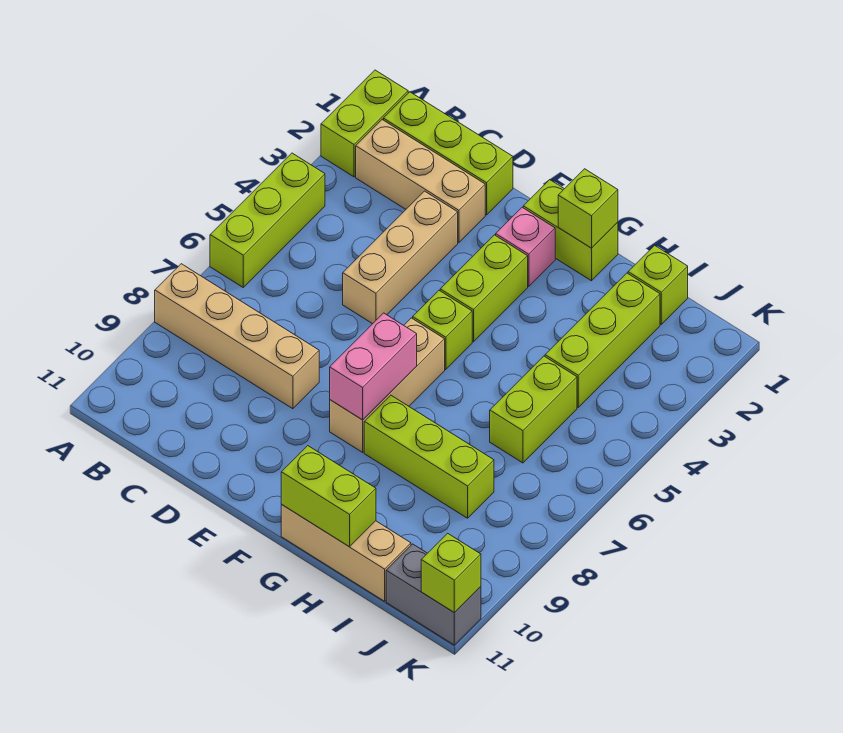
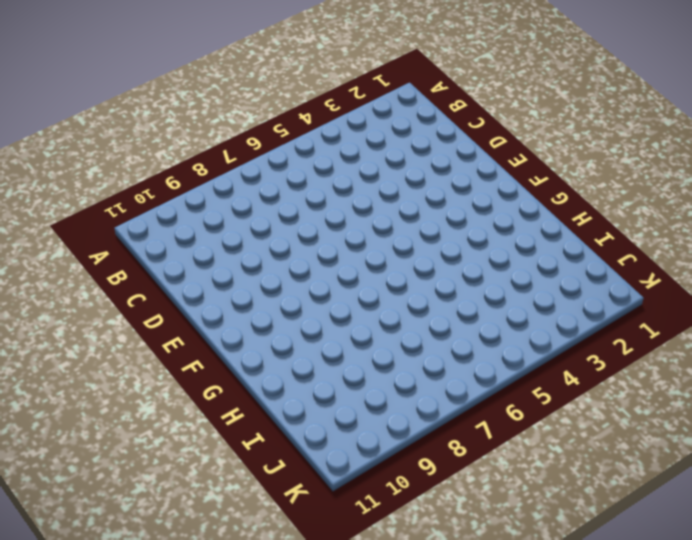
none -> lime 1x2 brick [321,70,408,177]
none -> lime 1x3 brick [210,153,325,287]
none -> tan 1x4 brick [155,264,319,409]

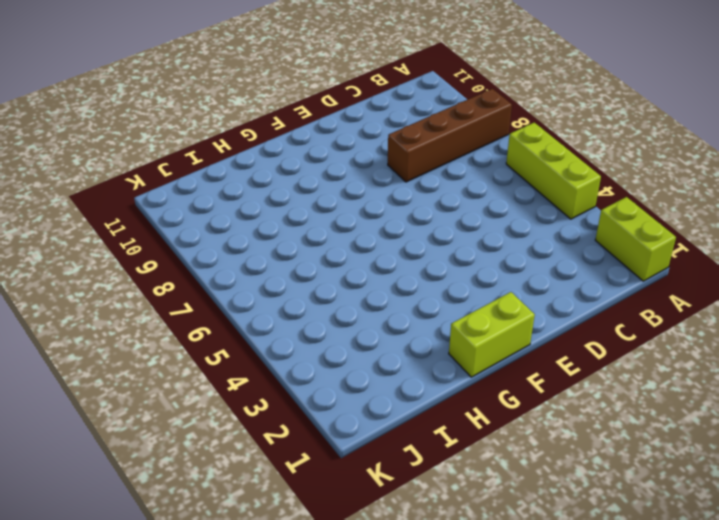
brown 1x4 brick [388,89,512,182] -> tan 1x4 brick [155,264,319,409]
none -> lime 1x3 brick [384,92,513,215]
none -> tan 1x3 brick [356,120,485,243]
none -> tan 1x3 brick [343,191,458,324]

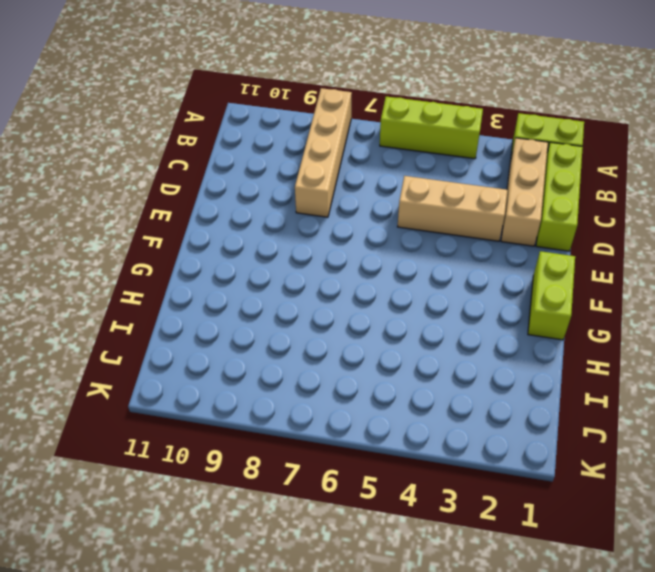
none -> pink 1x1 brick [496,207,555,286]
none -> lime 1x2 brick [440,235,528,342]
none -> lime 1x1 brick [413,291,472,370]

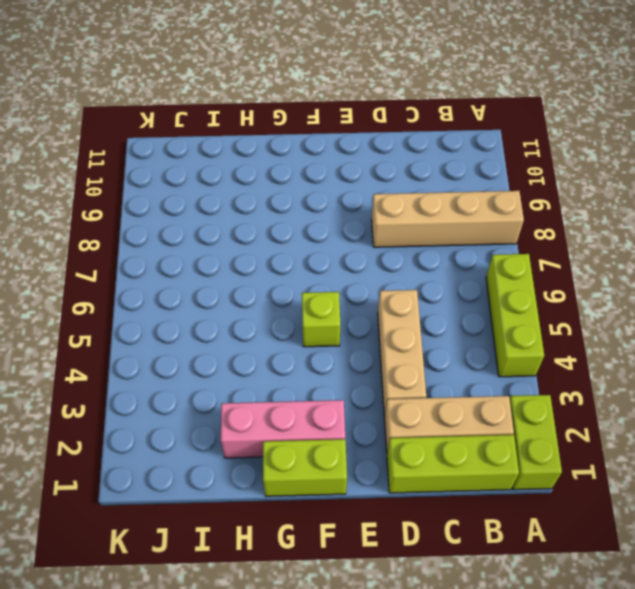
pink 1x3 brick [221,400,345,458] -> pink 1x1 brick [496,207,555,286]
none -> lime 1x2 brick [440,235,528,342]
none -> tan 1x3 brick [330,318,445,452]
none -> lime 1x3 brick [364,395,494,518]

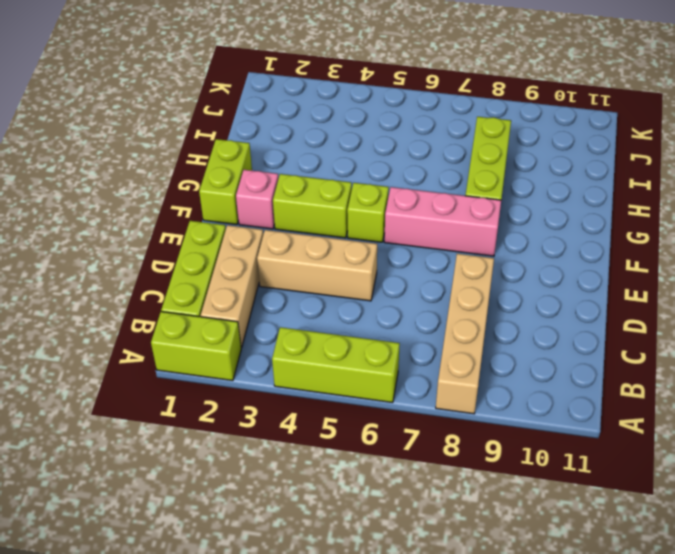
pink 1x3 brick [384,187,501,256] -> tan 1x3 brick [330,318,445,452]
none -> tan 1x3 brick [281,505,411,601]
none -> lime 1x1 brick [628,245,688,324]
none -> lime 1x3 brick [545,273,660,407]

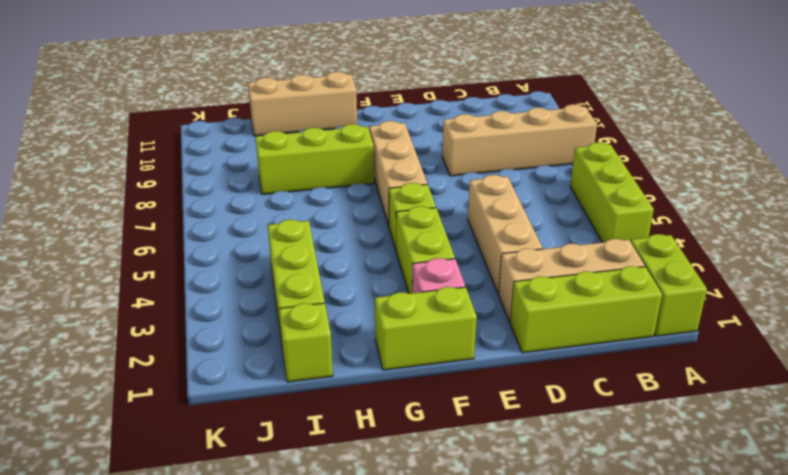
none -> lime 1x2 brick [490,356,577,463]
none -> grey 1x2 brick [386,544,481,645]
none -> pink 1x2 brick [330,313,417,420]

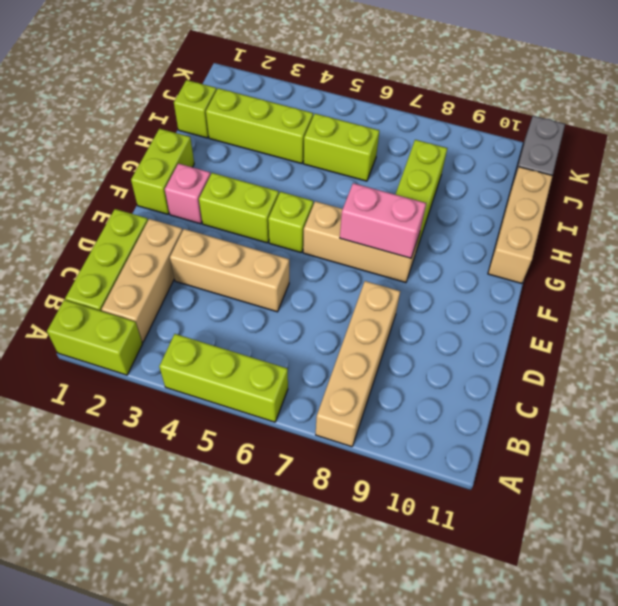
none -> lime 1x1 brick [558,169,618,248]
none -> lime 1x2 brick [281,446,376,547]
none -> lime 1x1 brick [421,533,481,613]

